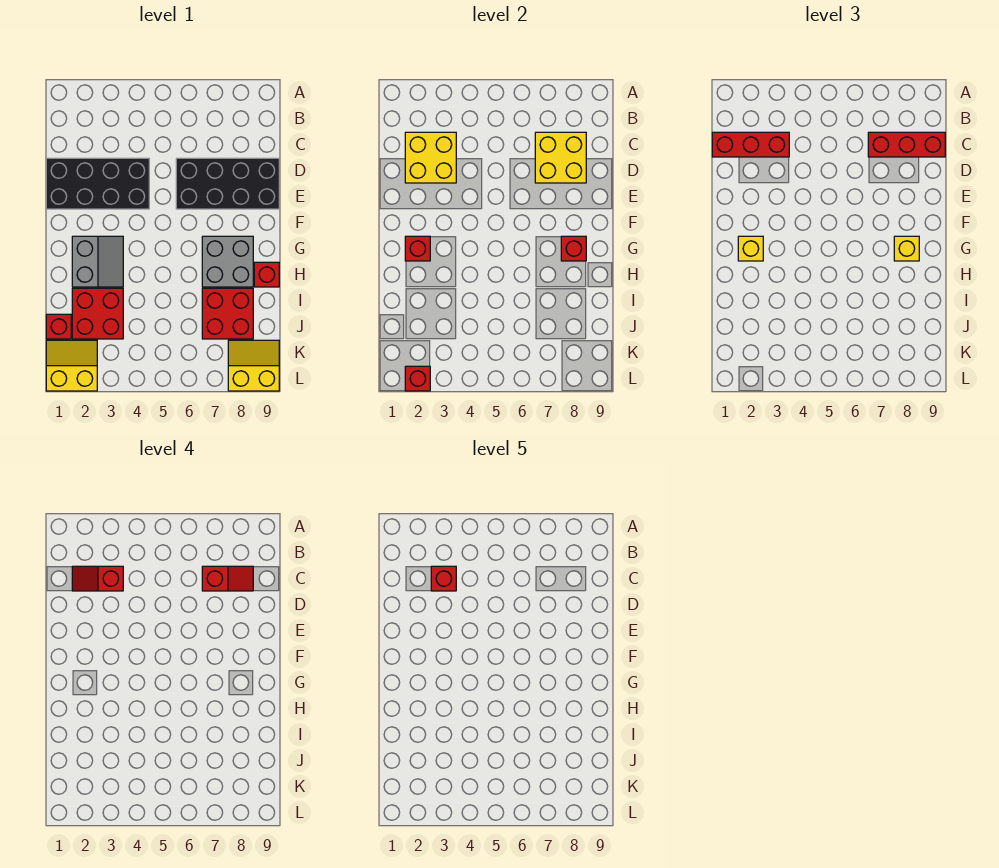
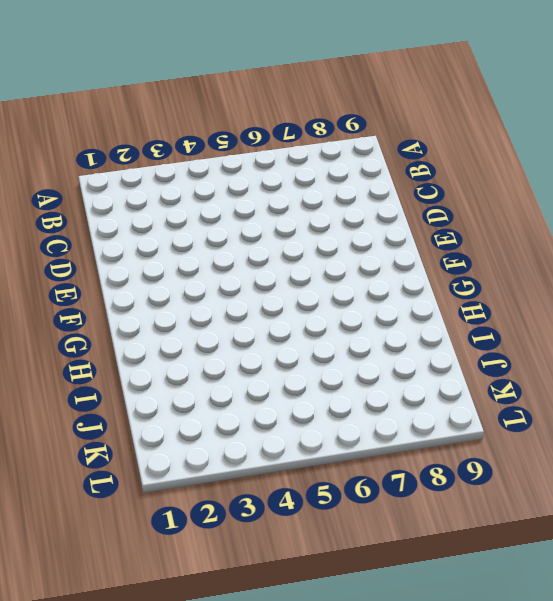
none -> black 2x4 brick [46,158,149,209]
none -> black 2x4 brick [176,158,279,209]
none -> grey 2x2 slope [72,236,123,287]

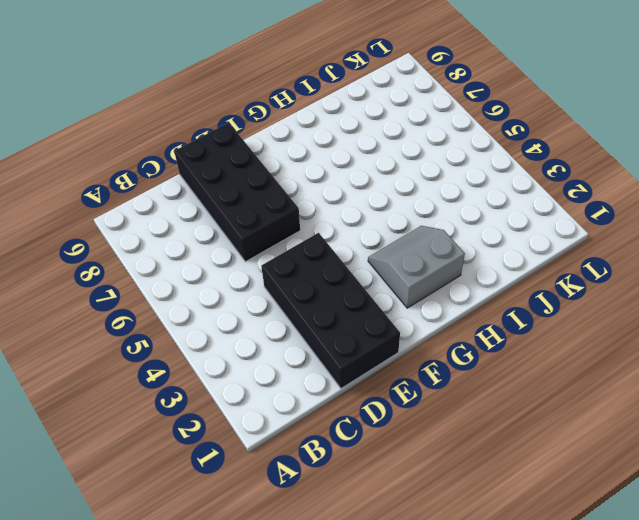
none -> grey 2x2 brick [202,236,253,287]
none -> red 1x1 brick [254,262,279,287]
none -> red 2x2 brick [72,288,123,339]

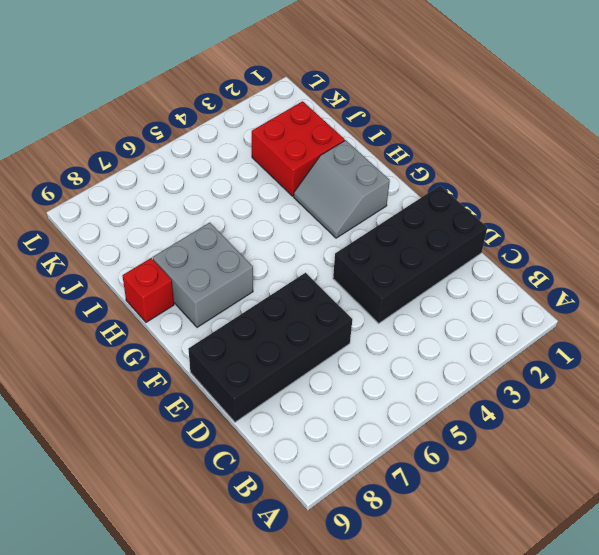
none -> red 2x2 brick [202,288,253,339]
none -> red 1x1 brick [46,314,71,339]
none -> yellow 2x2 slope [46,340,97,391]

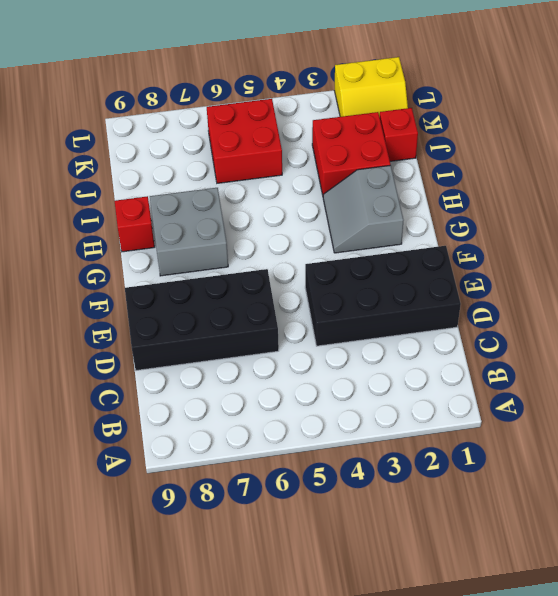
red 2x2 brick [207,99,282,183] -> red 2x2 brick moved to [202,288,253,339]
none -> yellow 2x2 slope [228,340,279,391]
none -> yellow 2x2 brick [405,132,456,183]
none -> yellow 2x2 brick [535,132,586,183]

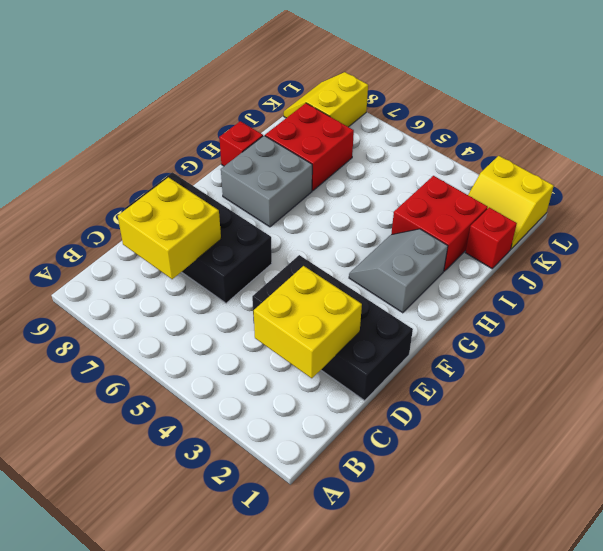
yellow 2x2 slope [284,72,368,127] -> yellow 2x2 slope turned to [228,340,279,391]
none -> red 1x1 brick [405,236,430,261]
none -> red 1x1 brick [561,236,586,261]
none -> red 1x1 brick [405,366,430,391]

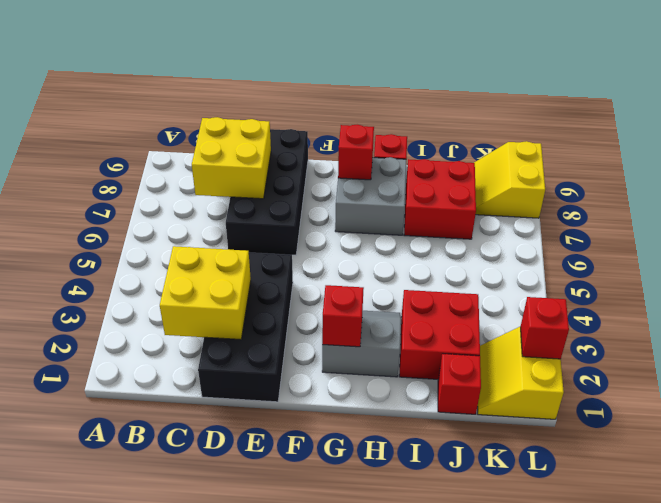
none -> red 1x3 brick [712,132,789,157]
none -> red 1x3 brick [868,132,945,157]
none -> yellow 1x1 brick [738,236,763,261]

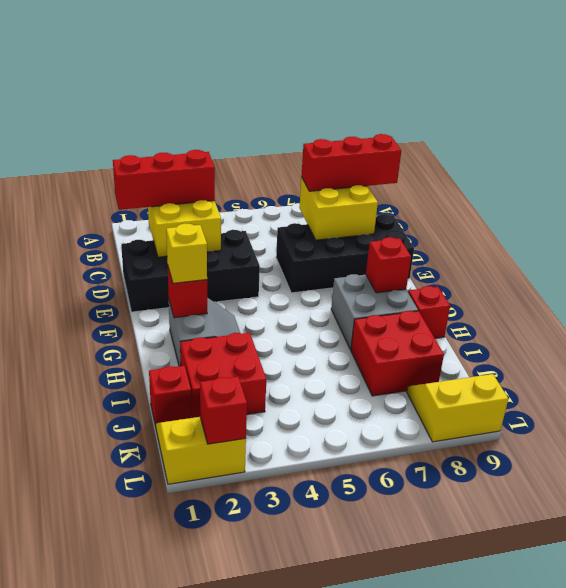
none -> yellow 1x1 brick [894,236,919,261]
none -> red 1x2 slope [72,566,123,591]
none -> red 1x2 slope [202,566,253,591]

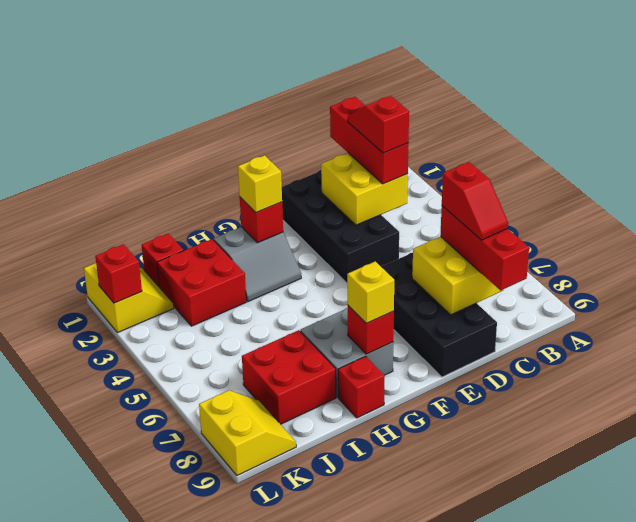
none -> red 1x1 brick [431,566,456,591]

